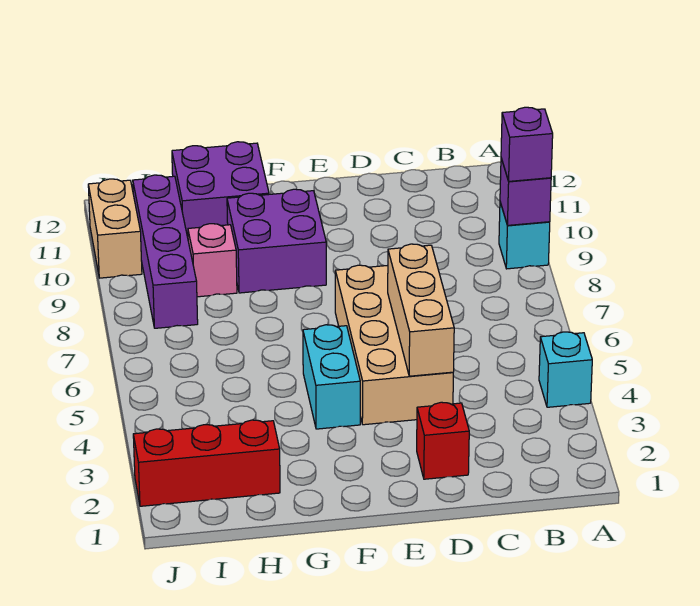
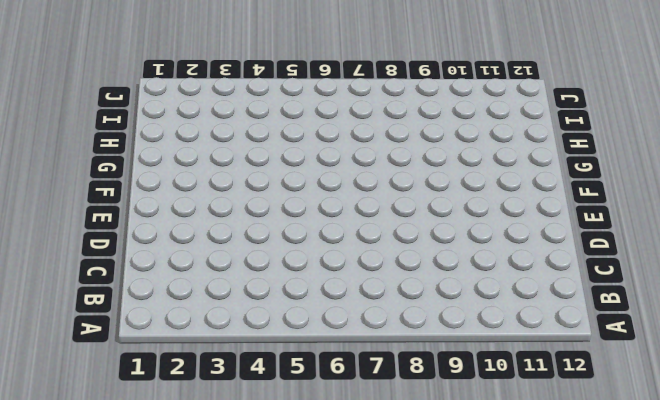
none -> cyan 1x1 brick [539,332,592,407]
none -> cyan 1x1 brick [499,202,550,269]
none -> red 1x1 brick [417,402,469,479]

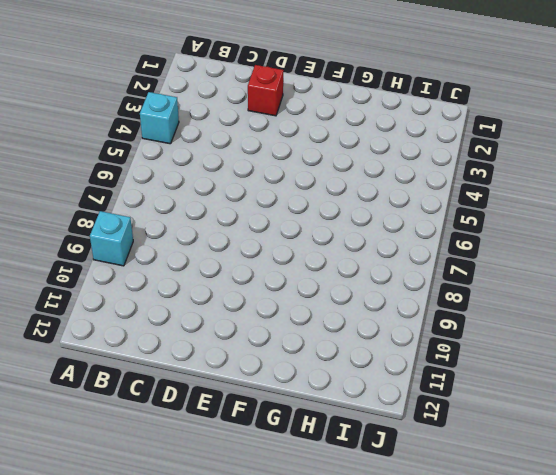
none -> tan 2x4 brick [335,265,453,425]
none -> cyan 1x2 brick [303,325,360,429]
none -> purple 2x2 brick [227,189,326,293]

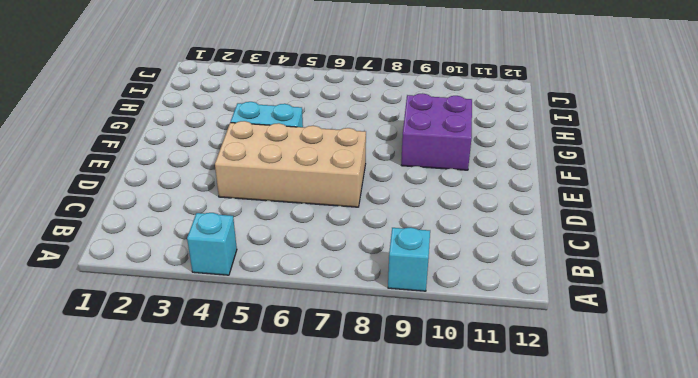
none -> red 1x1 brick [417,402,469,479]
none -> purple 2x2 brick [172,142,269,237]
none -> red 1x3 brick [133,420,280,506]

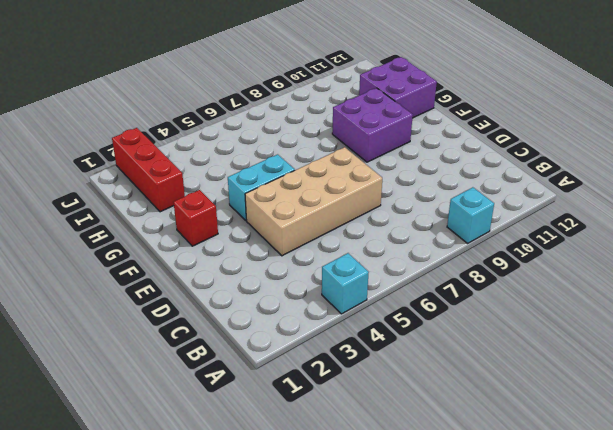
red 1x1 brick [174,190,218,246] -> red 1x1 brick moved to [417,402,469,479]
none -> pink 1x1 brick [188,224,237,297]
none -> purple 1x4 brick [133,175,198,328]
none -> tan 1x2 brick [88,179,142,278]

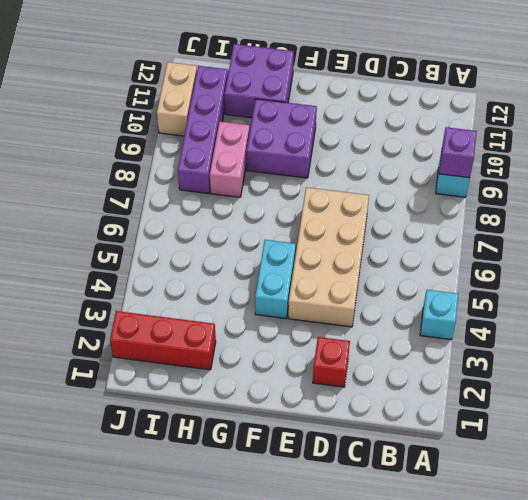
pink 1x2 brick [210,122,250,197] -> pink 1x1 brick [188,224,237,297]
none -> tan 1x3 brick [388,244,454,376]
none -> purple 1x1 brick [501,107,553,181]

